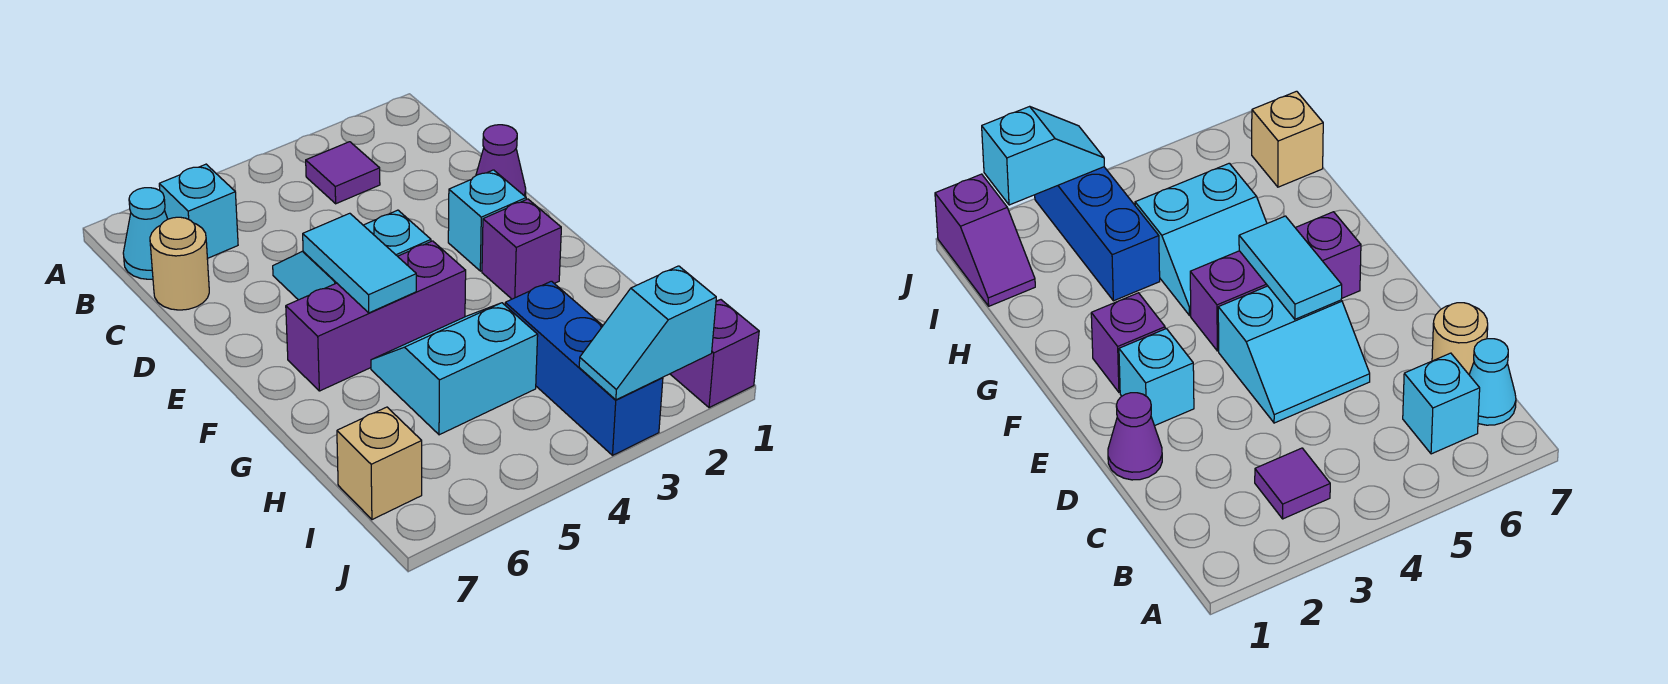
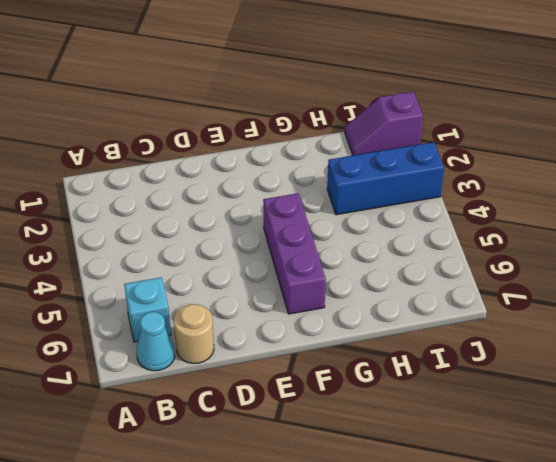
none -> purple 1x1 tile [306,142,380,204]
none -> purple 1x1 cone [476,125,526,197]
none -> cyan 2x2 slope [273,210,431,300]

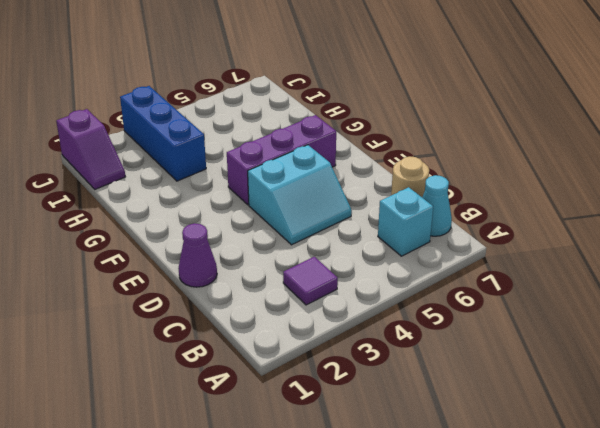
none -> cyan 1x1 brick [448,170,526,271]
none -> purple 1x1 brick [482,199,561,299]
none -> cyan 2x2 slope [371,303,538,435]

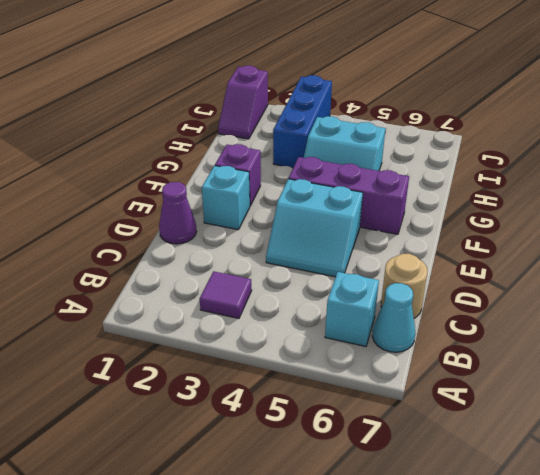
none -> tan 1x1 brick [337,407,422,520]
none -> cyan 1x2 tile [303,213,416,313]
none -> cyan 1x2 slope [579,266,716,400]

